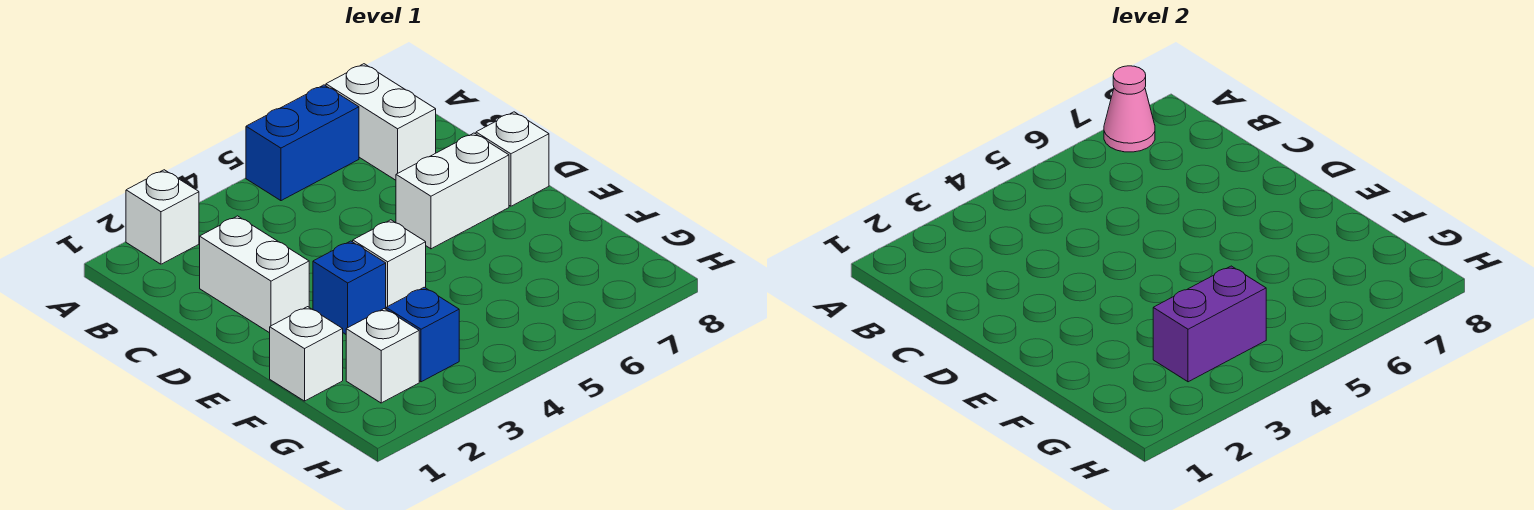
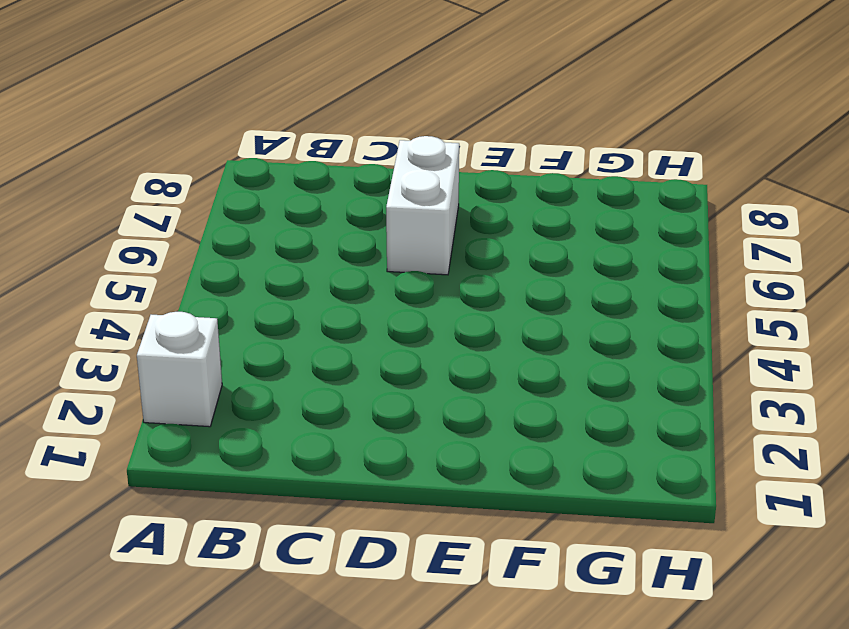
none -> blue 1x2 brick [246,85,359,201]
none -> white 1x2 brick [326,64,436,180]
none -> white 1x2 brick [200,216,309,333]

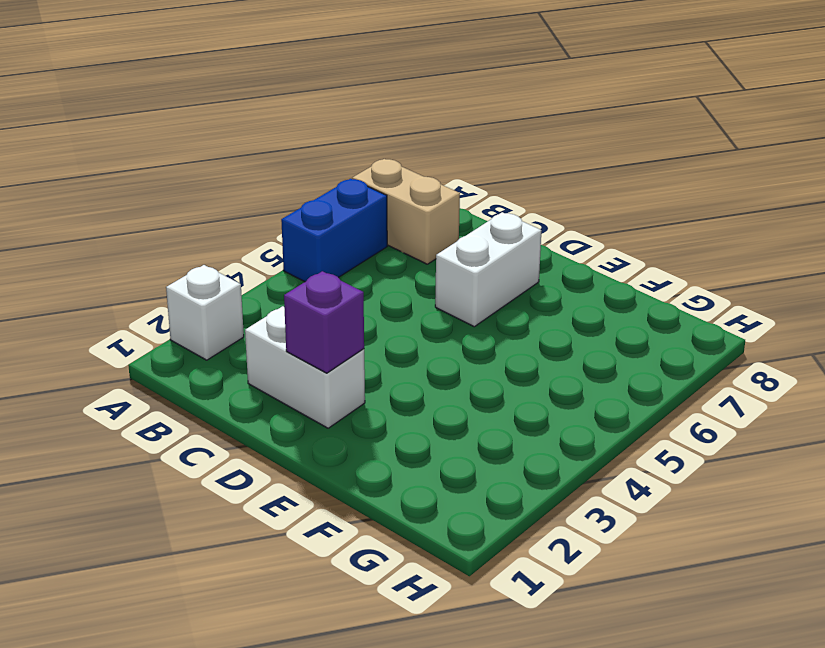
tan 1x2 brick [352,159,460,264] -> white 1x2 brick [326,64,436,180]
purple 1x1 brick [284,271,364,373] -> none
none -> white 1x1 brick [476,112,549,206]
none -> blue 1x1 brick [313,241,386,334]
none -> white 1x1 brick [353,220,426,308]

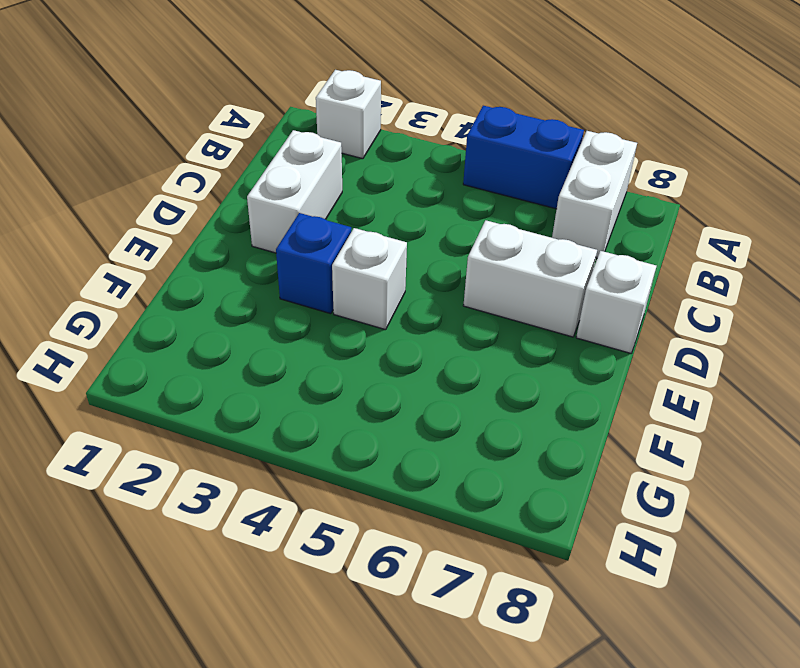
none -> white 1x1 brick [270,307,343,401]
none -> white 1x1 brick [346,309,419,403]
none -> blue 1x1 brick [386,287,459,382]

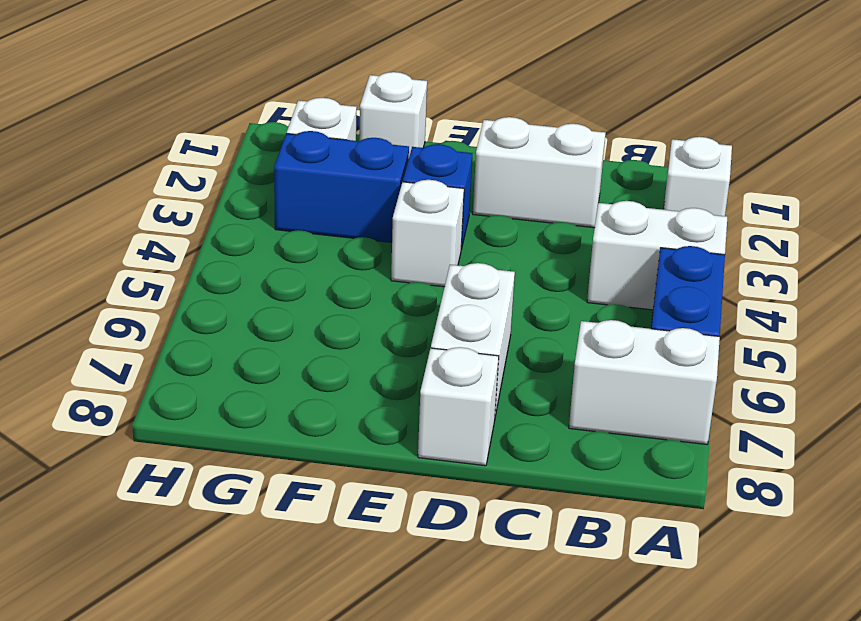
white 1x2 brick [587,201,727,310] -> none
blue 1x2 brick [274,131,409,242] -> blue 1x1 brick [386,287,459,382]
none -> pink 1x1 cone [1104,66,1155,152]
none -> purple 1x2 brick [1153,266,1266,382]

